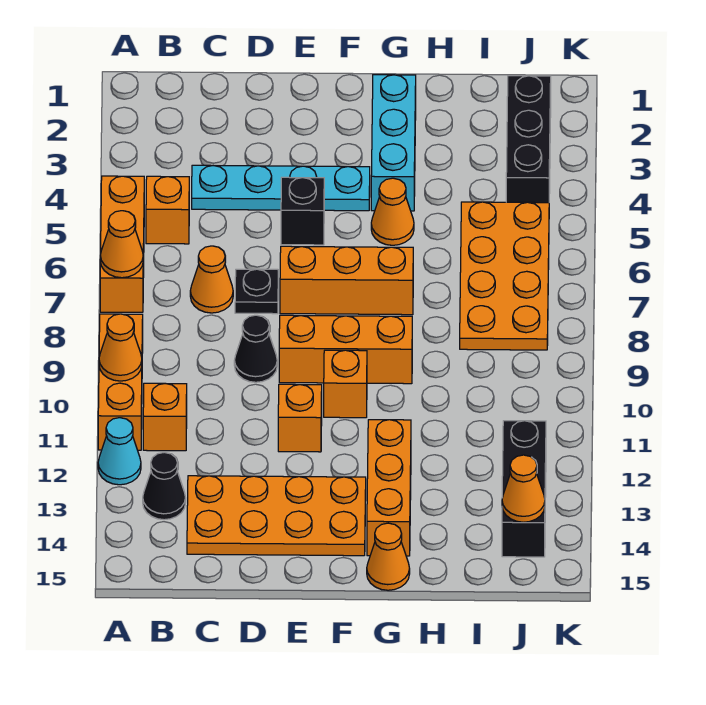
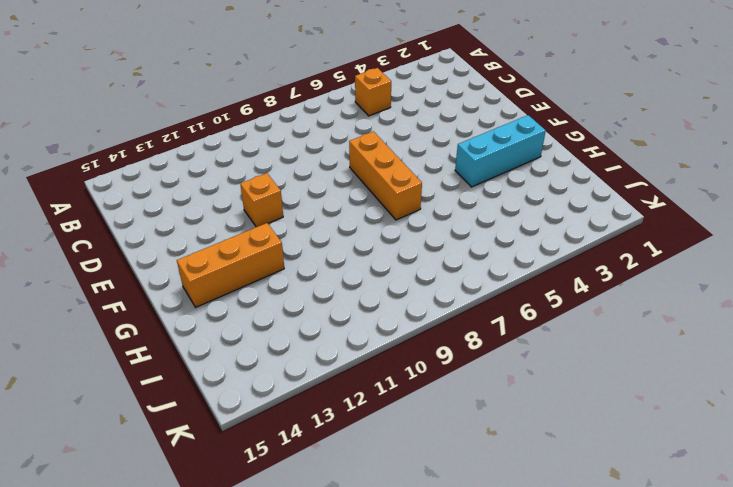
none -> orange 1x3 brick [100,176,144,312]
none -> orange 1x3 brick [98,314,143,450]
none -> cyan 1x1 cone [98,418,141,485]

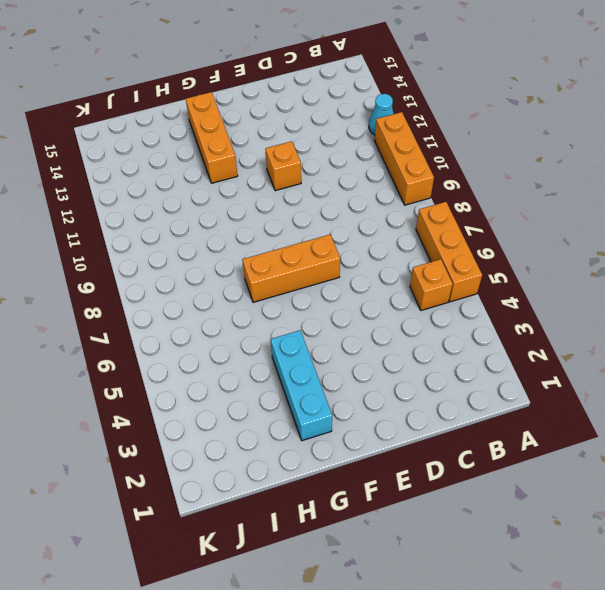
none -> orange 1x1 brick [143,383,187,451]
none -> black 1x1 cone [143,452,186,520]
none -> cyan 1x4 plate [192,165,370,211]

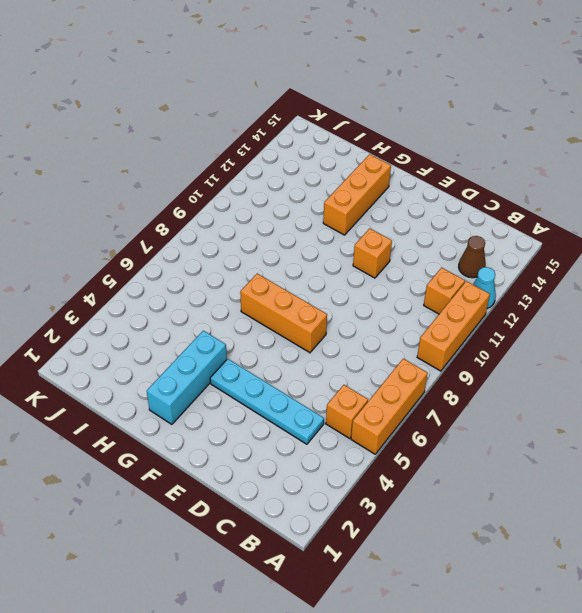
brown 1x1 cone [459,236,486,278] -> black 1x1 cone [143,452,186,520]
none -> orange 1x1 cone [190,246,233,313]
none -> orange 2x4 plate [187,476,366,556]
none -> black 1x1 plate [235,269,278,314]

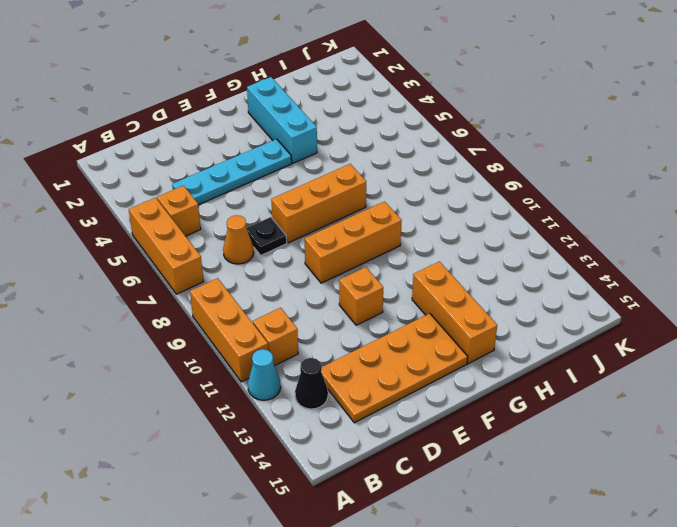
none -> black 1x1 cone [234,315,277,382]
none -> black 1x1 brick [281,177,324,245]
none -> orange 1x1 brick [324,350,367,418]

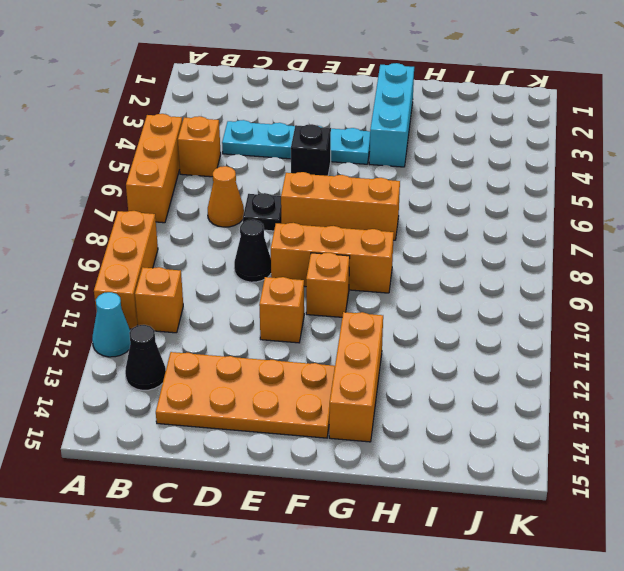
none -> orange 1x1 cone [371,178,414,245]
none -> orange 1x1 cone [367,523,410,590]
none -> orange 2x4 plate [460,202,549,350]

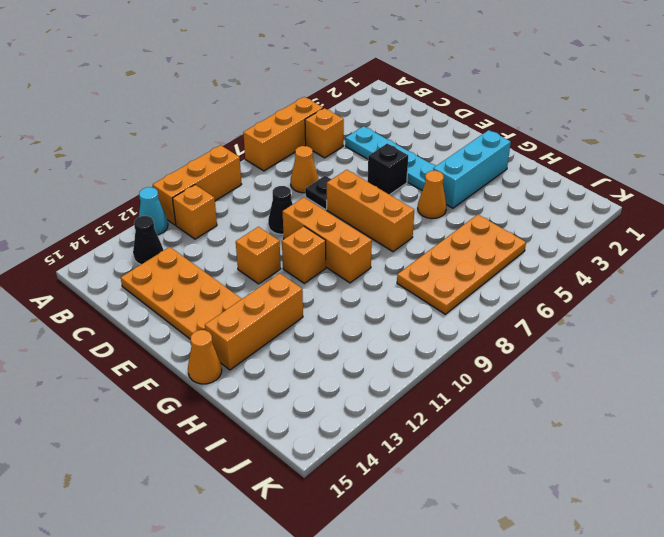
none -> black 1x3 brick [506,76,551,203]
none -> black 1x3 brick [502,421,546,557]
none -> orange 1x1 cone [100,211,143,278]

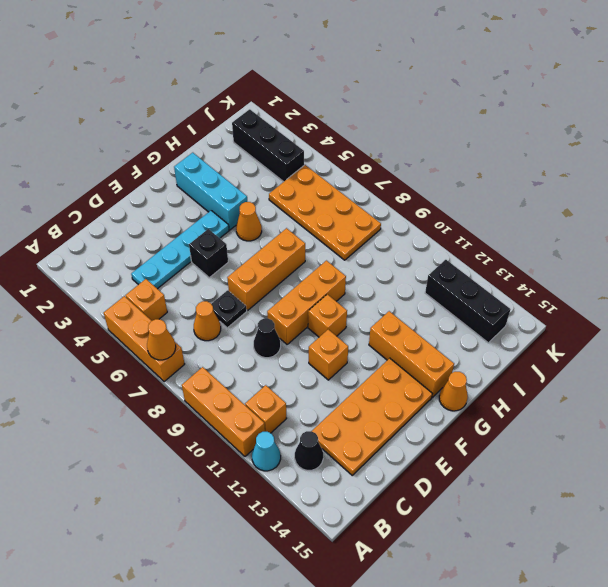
none -> orange 1x1 cone [99,314,142,381]
none -> orange 1x1 cone [502,455,545,522]

